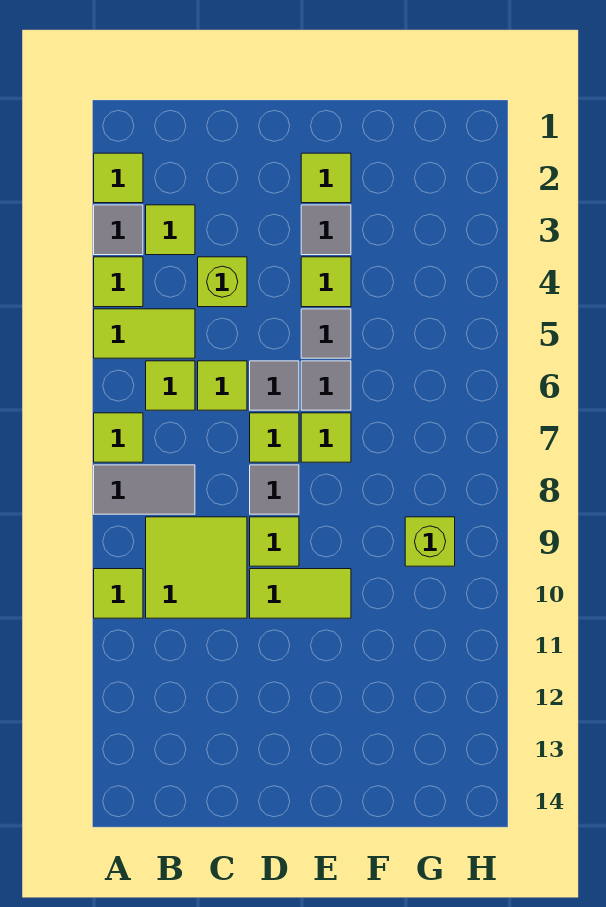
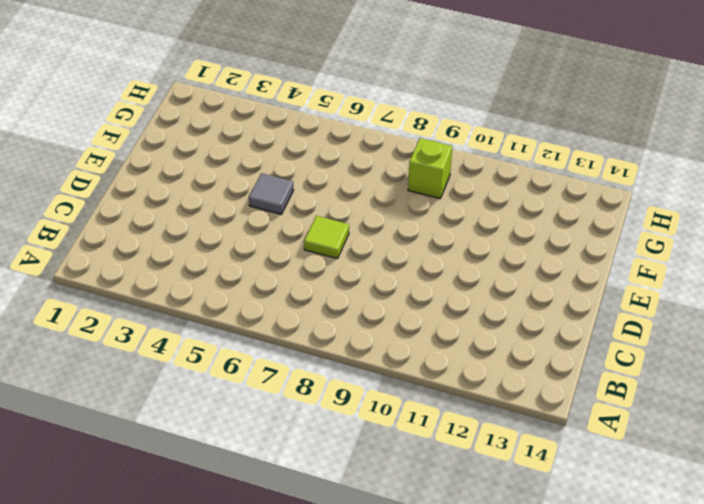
none -> lime 1x1 tile [94,153,143,203]
none -> grey 1x1 tile [94,205,143,255]
none -> lime 1x1 tile [94,257,143,307]

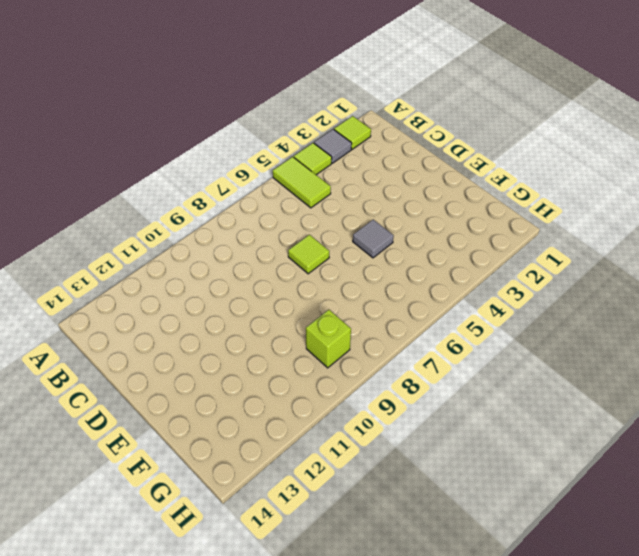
none -> lime 1x1 tile [94,413,143,462]
none -> grey 1x2 tile [94,465,195,514]
none -> lime 1x1 tile [94,569,143,618]

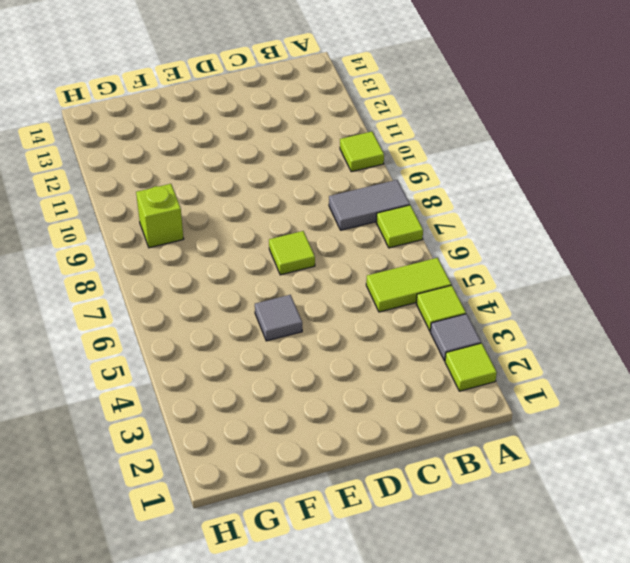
none -> lime 1x1 tile [146,205,195,255]
none -> lime 1x1 tile [146,361,195,410]
none -> lime 2x2 tile [146,517,247,618]

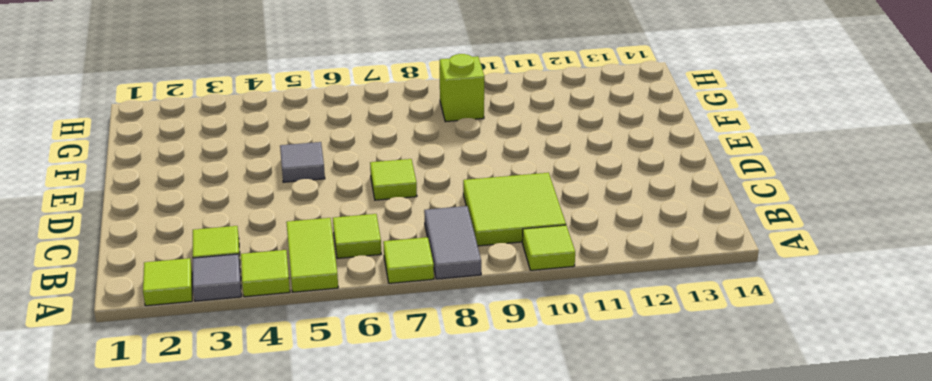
none -> lime 1x1 brick [198,257,247,307]
none -> lime 1x1 tile [198,361,247,410]
none -> grey 1x1 tile [250,361,299,410]

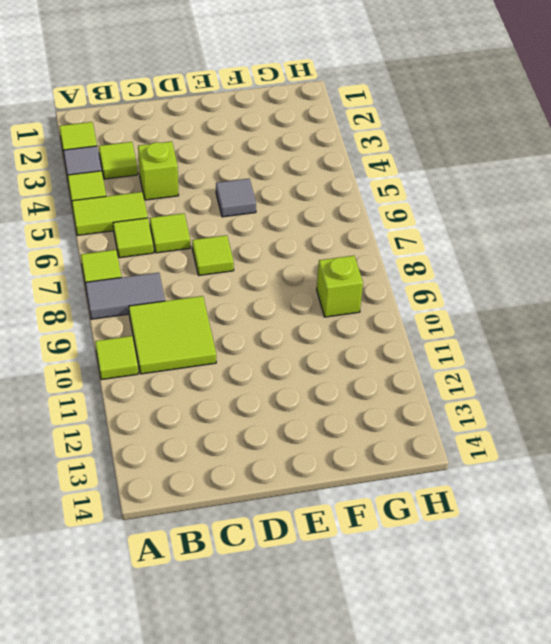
none -> grey 1x1 tile [250,361,299,410]
none -> grey 1x1 tile [250,465,299,514]
none -> lime 1x1 tile [250,517,299,566]

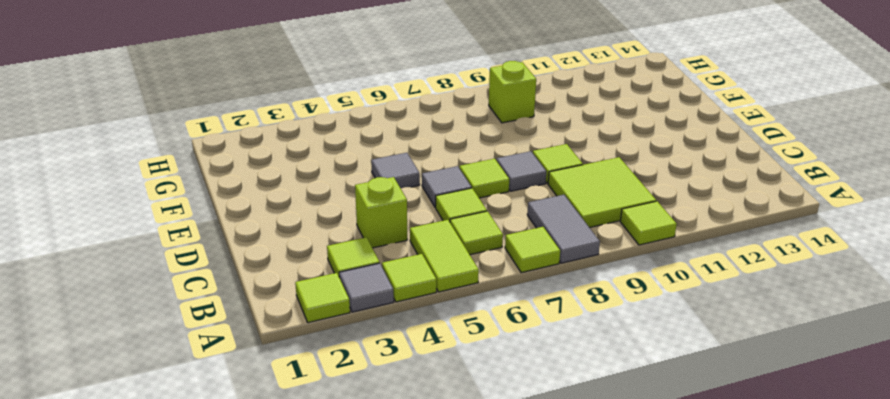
none -> lime 1x2 tile [250,569,351,618]
none -> lime 1x1 tile [301,153,351,203]
none -> grey 1x1 tile [301,205,351,255]

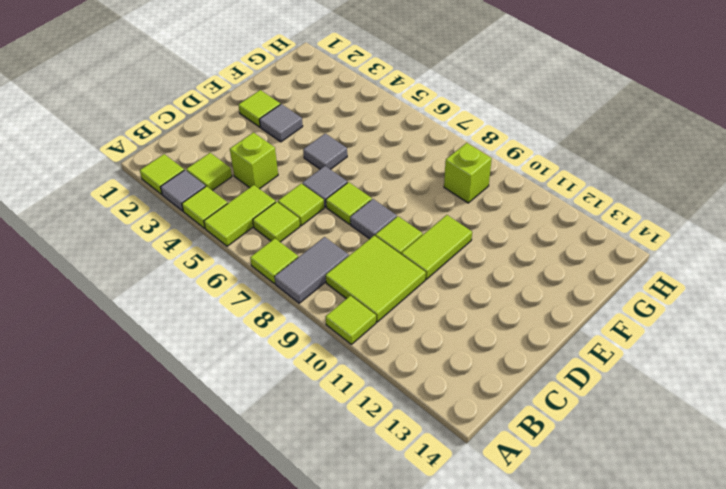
none -> lime 1x1 tile [301,257,351,307]
none -> grey 1x1 tile [301,361,351,410]
none -> lime 1x1 tile [301,413,351,462]

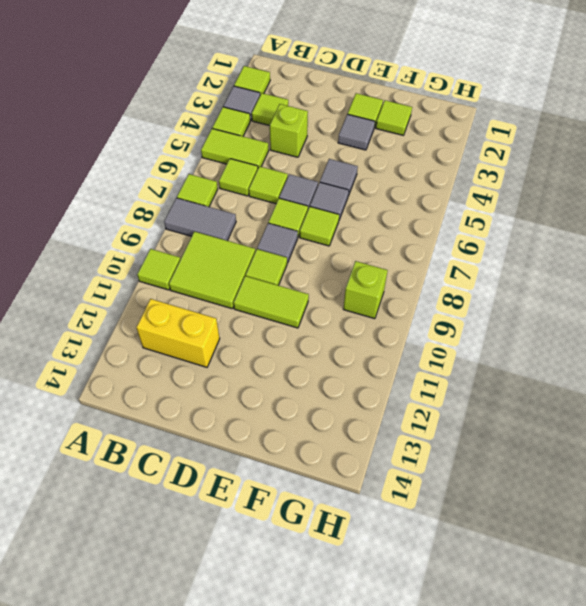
yellow 1x2 brick [136,299,220,367] -> none
lime 1x1 tile [376,100,412,135] -> lime 1x1 tile moved to [301,257,351,307]

